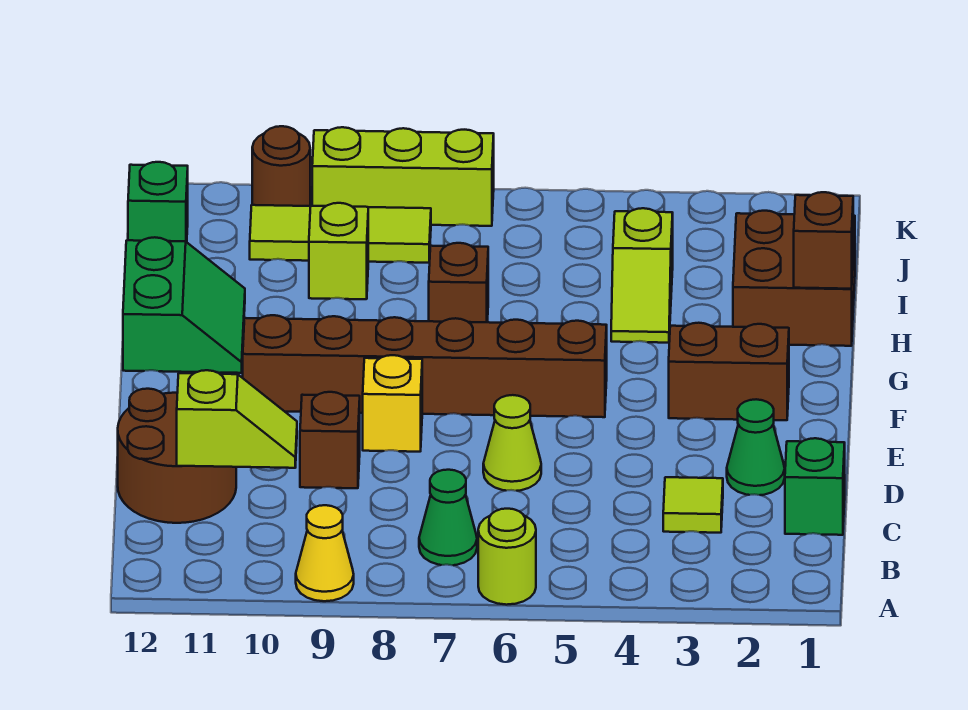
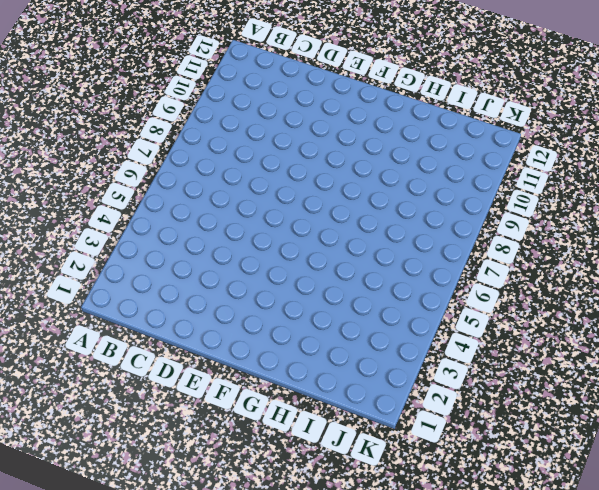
none -> lime 1x1 round brick [478,509,536,605]
none -> yellow 1x1 cone [296,505,354,601]
none -> green 1x1 cone [419,470,477,565]

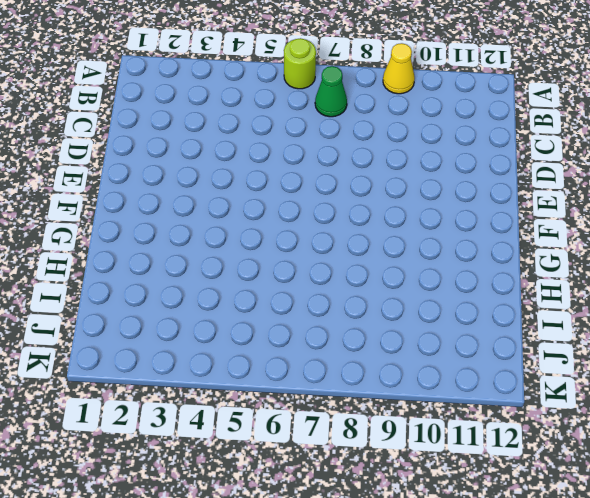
none -> green 1x1 brick [785,438,845,535]
none -> lime 1x1 tile [663,477,723,533]
none -> brown 2x2 round brick [118,389,236,523]

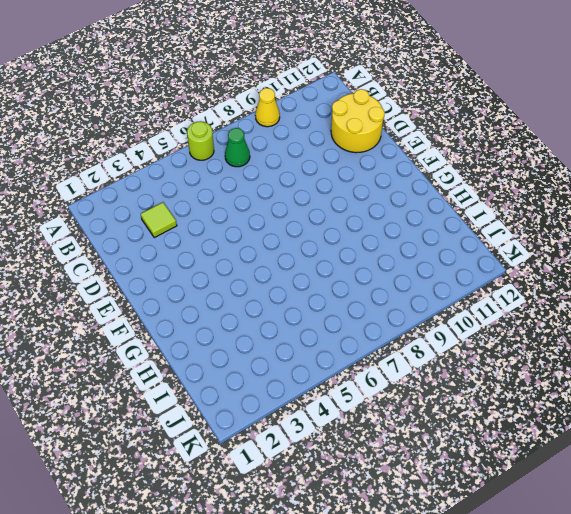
yellow 2x2 round brick [331,89,385,153] -> brown 2x2 round brick [118,389,236,523]
none -> green 1x1 brick [785,438,845,535]
none -> green 1x1 cone [727,399,785,495]
none -> lime 1x1 cone [483,395,541,491]

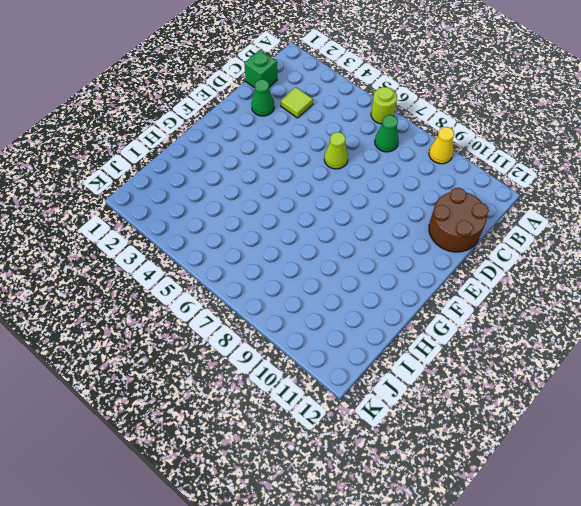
none -> brown 1x1 brick [300,392,360,488]
none -> yellow 1x1 brick [363,355,422,452]
none -> brown 1x2 brick [669,323,789,420]

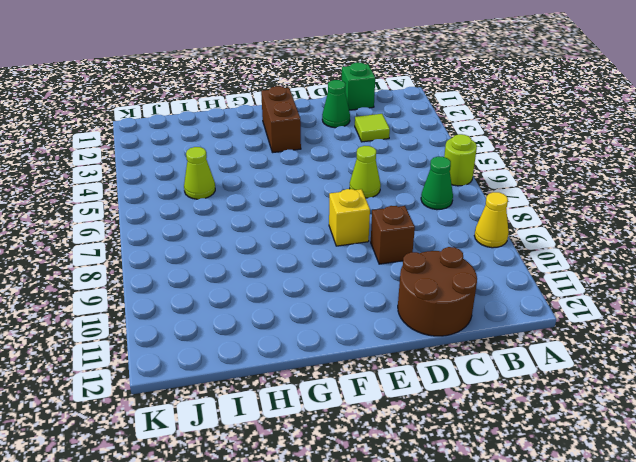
lime 1x1 cone [184,147,215,199] -> none
none -> brown 1x6 brick [243,315,607,417]
none -> green 2x2 slope [123,237,245,373]
none -> brown 2x2 brick [733,211,855,346]

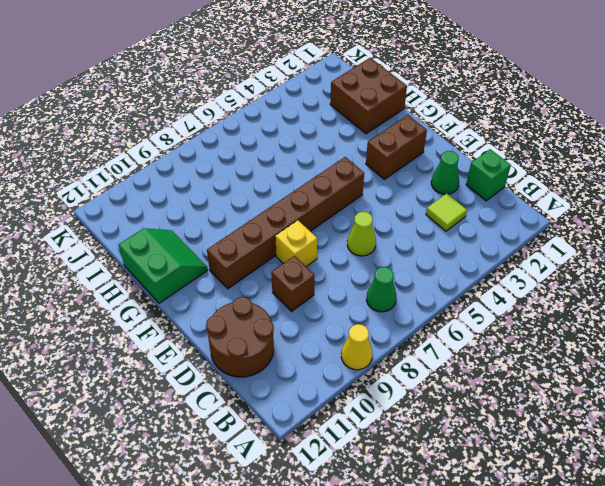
none -> lime 1x1 round brick [478,509,536,605]
none -> lime 1x2 slope [611,208,673,343]
none -> brown 1x1 brick [429,243,488,322]

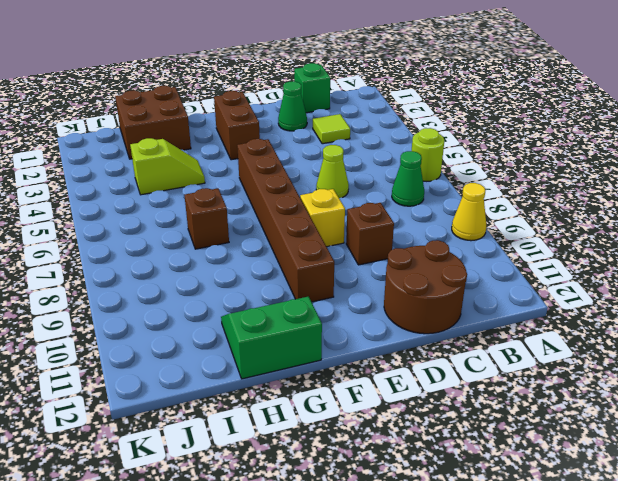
none -> lime 1x1 brick [309,203,368,299]
none -> lime 1x3 tile [250,205,431,263]
none -> green 1x1 brick [128,162,188,242]

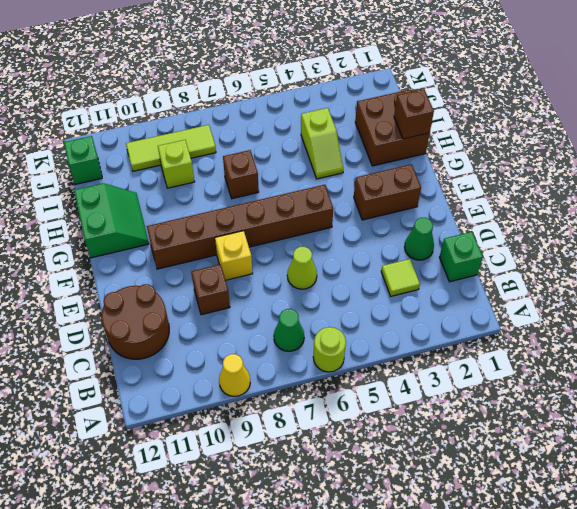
none -> lime 1x3 brick [312,127,494,226]
none -> brown 1x1 round brick [252,126,310,206]
none -> lime 1x2 slope [177,370,297,468]

